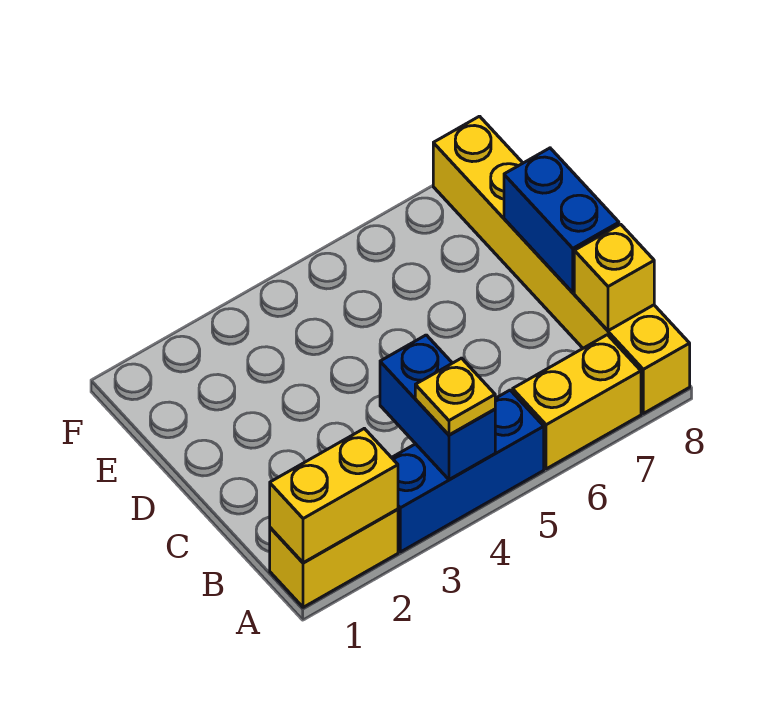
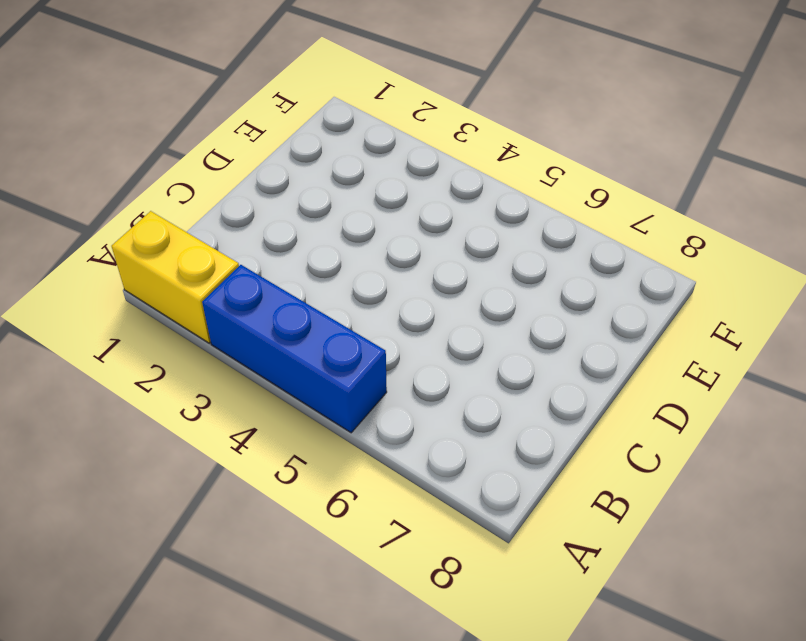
none -> yellow 1x2 brick [513,335,641,469]
none -> yellow 1x6 brick [433,116,690,413]

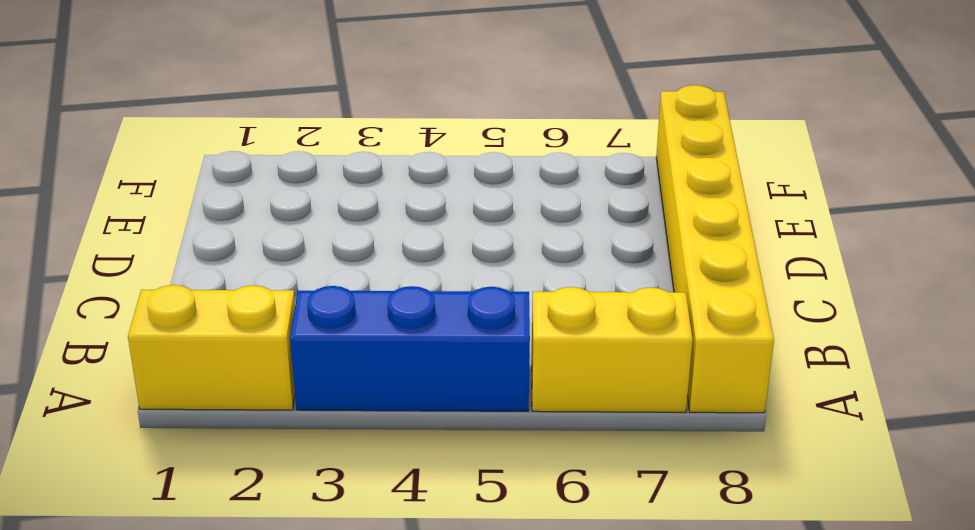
none -> yellow 1x2 brick [270,428,398,563]
none -> blue 1x2 brick [380,335,495,480]

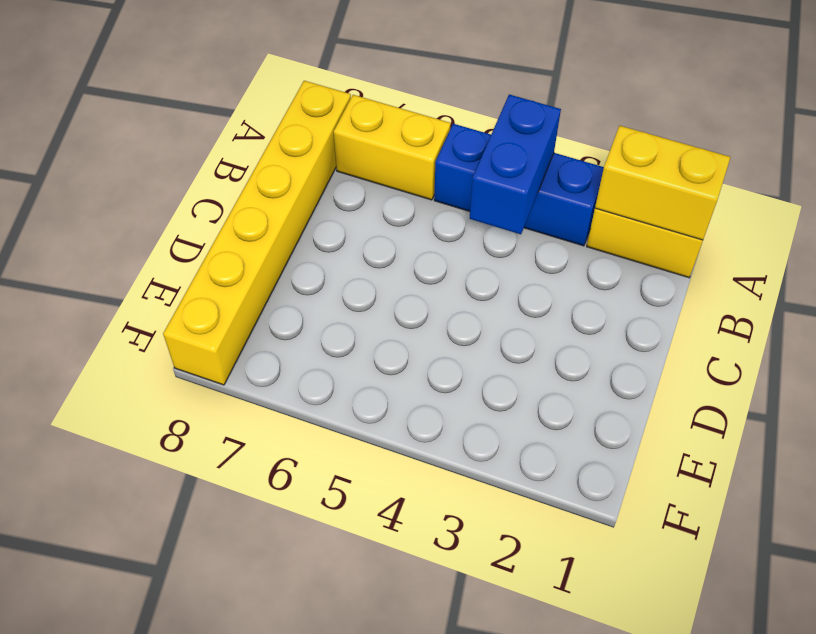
none -> yellow 1x1 brick [574,224,654,331]
none -> blue 1x2 brick [504,148,619,293]

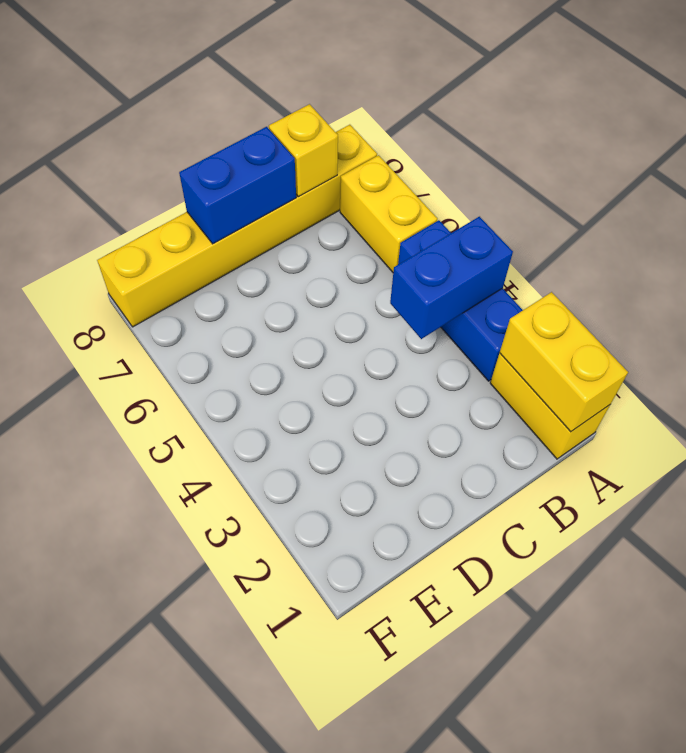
none -> yellow 1x1 plate [415,358,495,435]

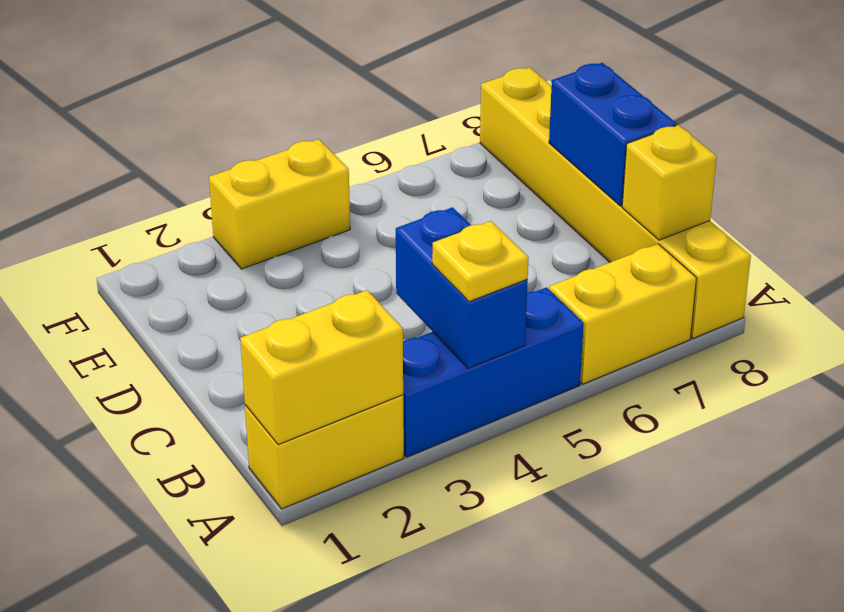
yellow 1x2 brick [209,139,350,269] -> none

